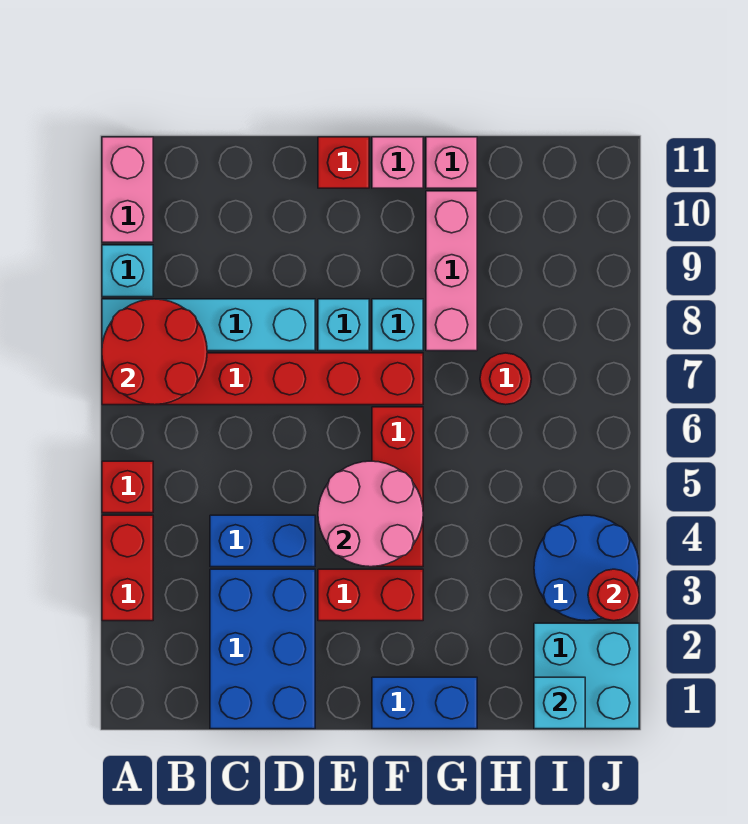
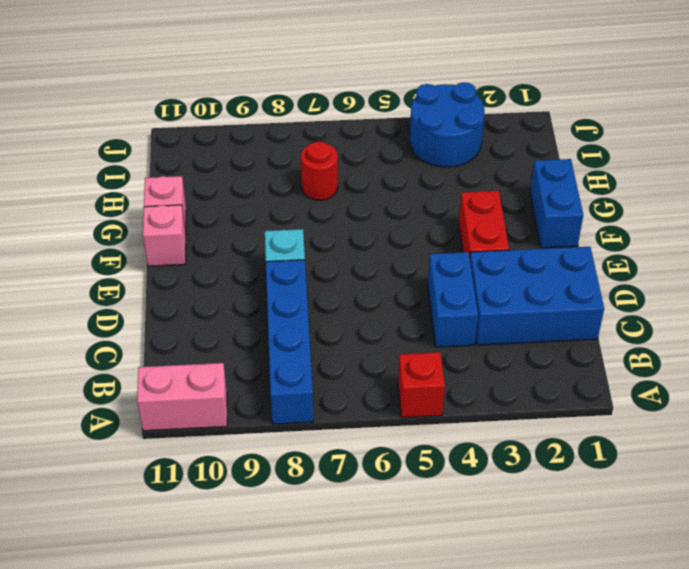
blue 1x4 brick [266,260,314,424] -> cyan 1x4 brick [102,299,315,351]
none -> red 1x2 brick [102,515,153,621]
none -> red 1x6 brick [102,353,423,405]
none -> cyan 1x1 brick [102,245,153,297]

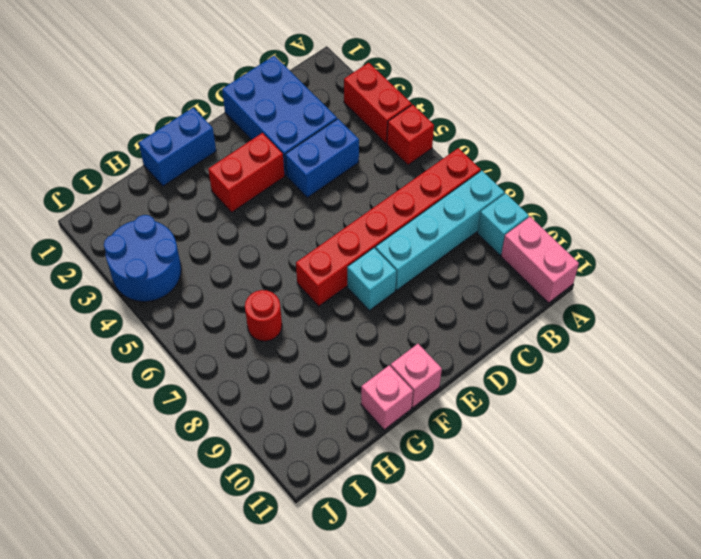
none -> red 1x1 brick [318,137,369,188]
none -> red 1x3 brick [372,407,423,567]
none -> cyan 1x1 brick [372,299,423,351]

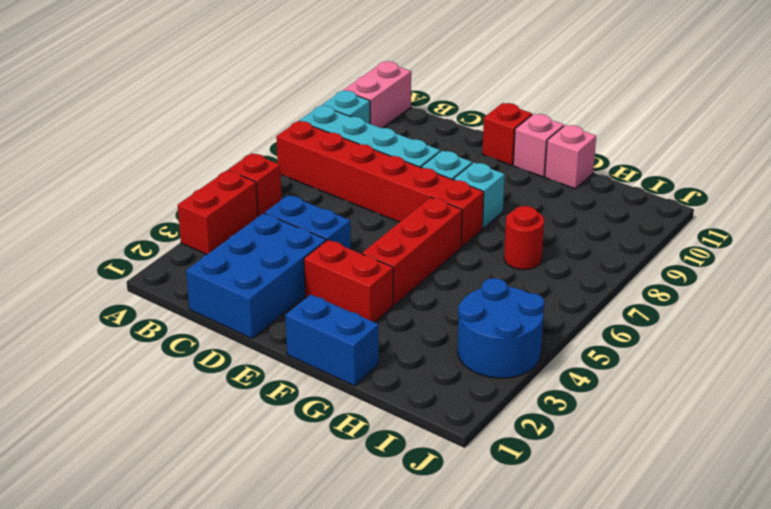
none -> pink 1x3 brick [426,191,477,351]
none -> cyan 2x2 brick [534,623,639,729]
none -> red 2x2 round brick [102,299,207,405]

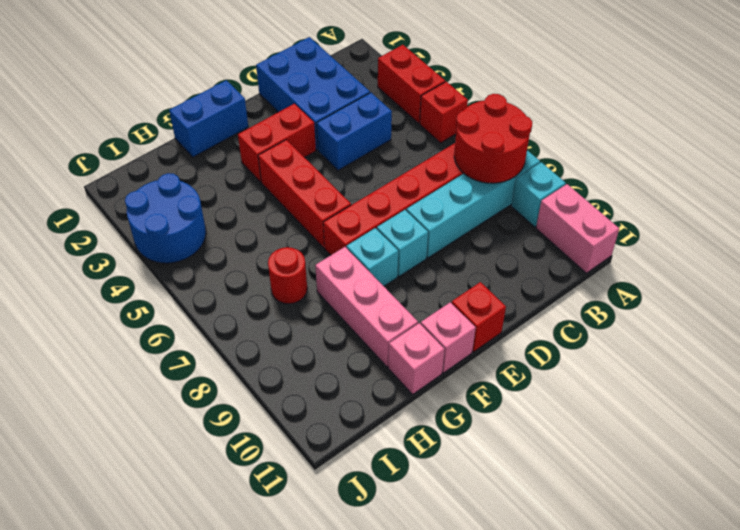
none -> cyan 2x2 brick [534,623,639,729]
none -> pink 2x2 round brick [318,461,423,567]
none -> cyan 1x1 brick [534,677,585,729]

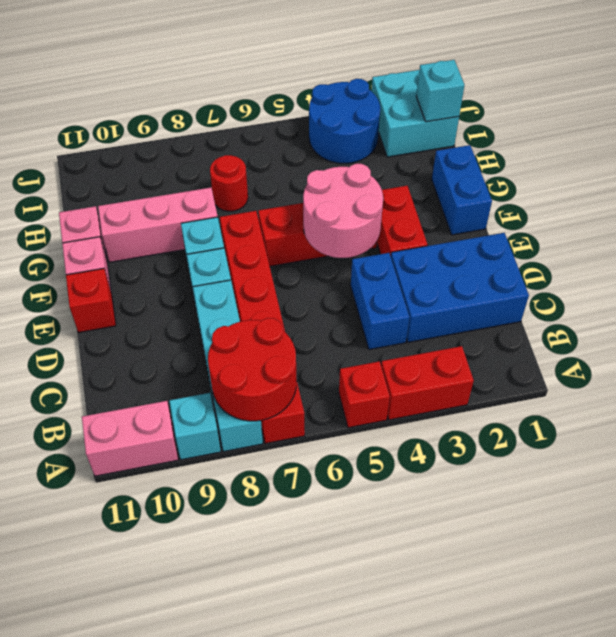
none -> red 1x1 round brick [588,569,639,621]

